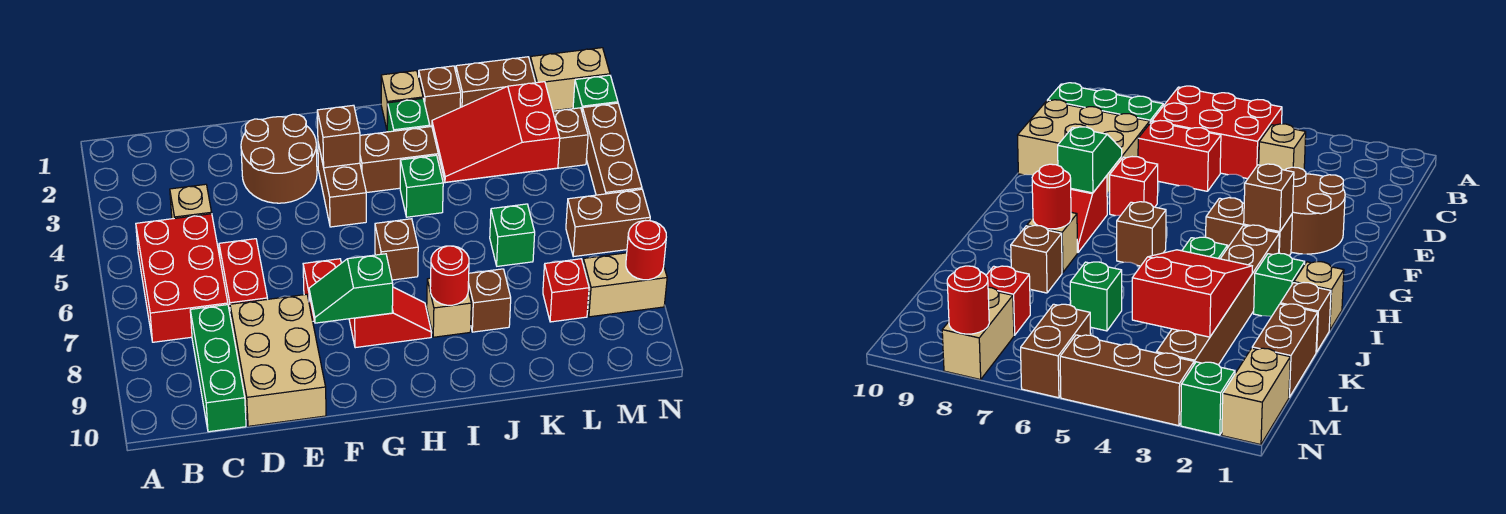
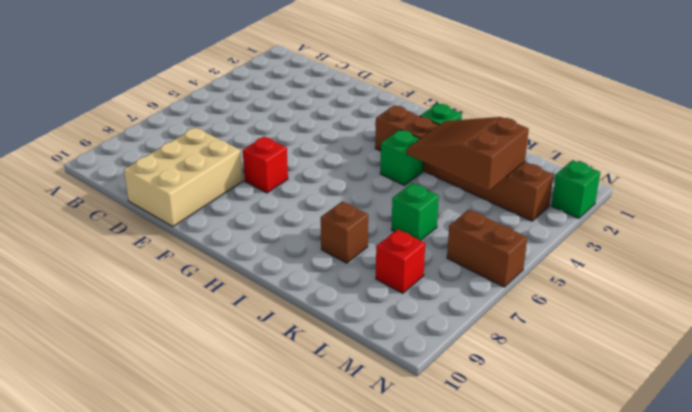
brown 2x3 slope [407,117,529,191] -> red 2x3 slope [432,82,560,182]
none -> red 2x3 brick [136,214,228,342]
none -> tan 1x1 brick [170,184,212,219]
none -> green 1x3 brick [190,305,246,432]
none -> red 1x2 brick [219,239,267,317]

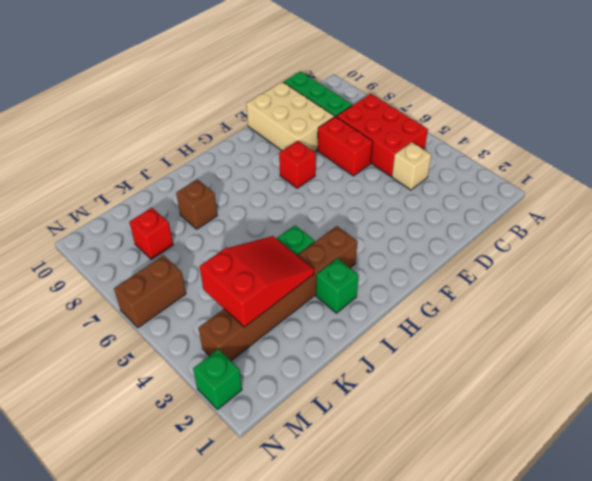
none -> brown 2x2 round brick [241,114,317,203]
none -> brown 1x2 brick [318,143,366,227]
none -> red 1x2 slope [349,287,432,348]
none -> brown 1x1 brick [375,219,418,280]

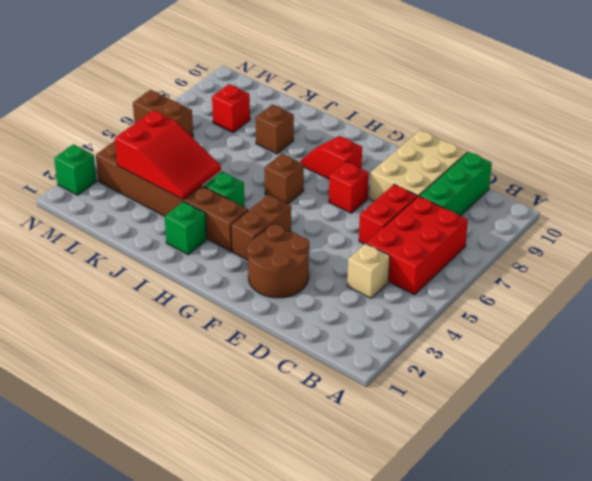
none -> tan 1x1 brick [381,71,423,129]
none -> tan 1x1 brick [427,278,471,337]
none -> brown 1x1 brick [419,66,461,126]
none -> brown 1x2 brick [456,57,535,107]

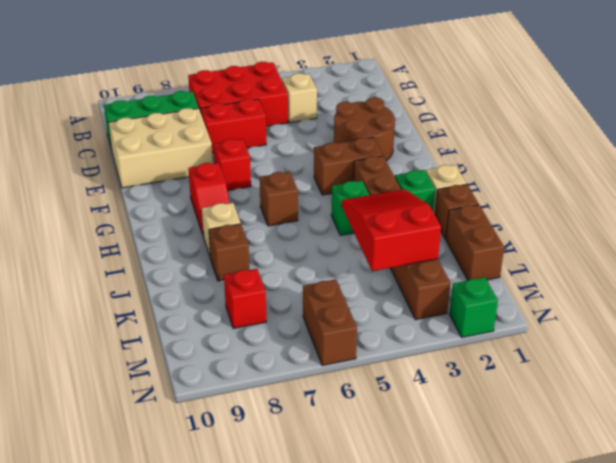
none -> green 1x1 brick [490,204,535,266]
none -> tan 1x2 brick [530,48,610,111]
none -> tan 1x2 brick [583,253,667,317]
none -> brown 1x3 brick [582,103,642,195]

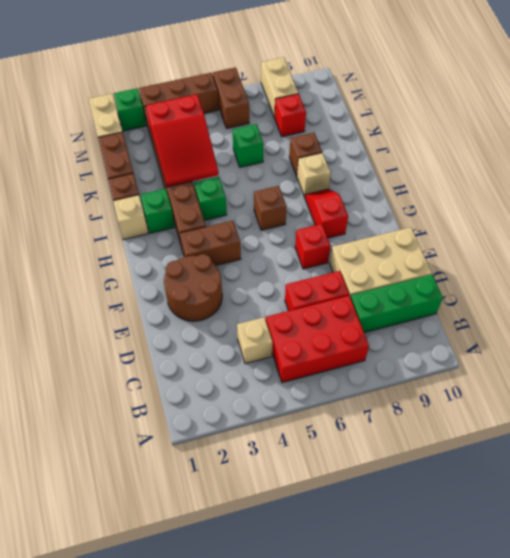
none -> green 1x2 slope [309,254,393,323]
none -> brown 1x1 brick [317,105,360,168]
none -> red 1x1 round brick [430,246,469,305]
none -> red 1x1 round brick [626,221,666,280]

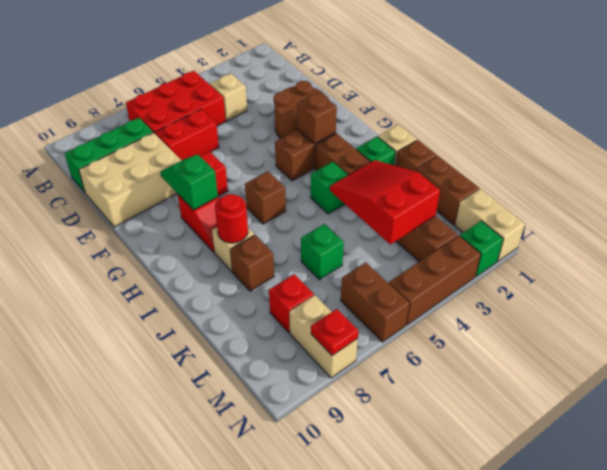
red 1x1 plate [311,309,358,356] -> red 1x1 round brick [626,221,666,280]

